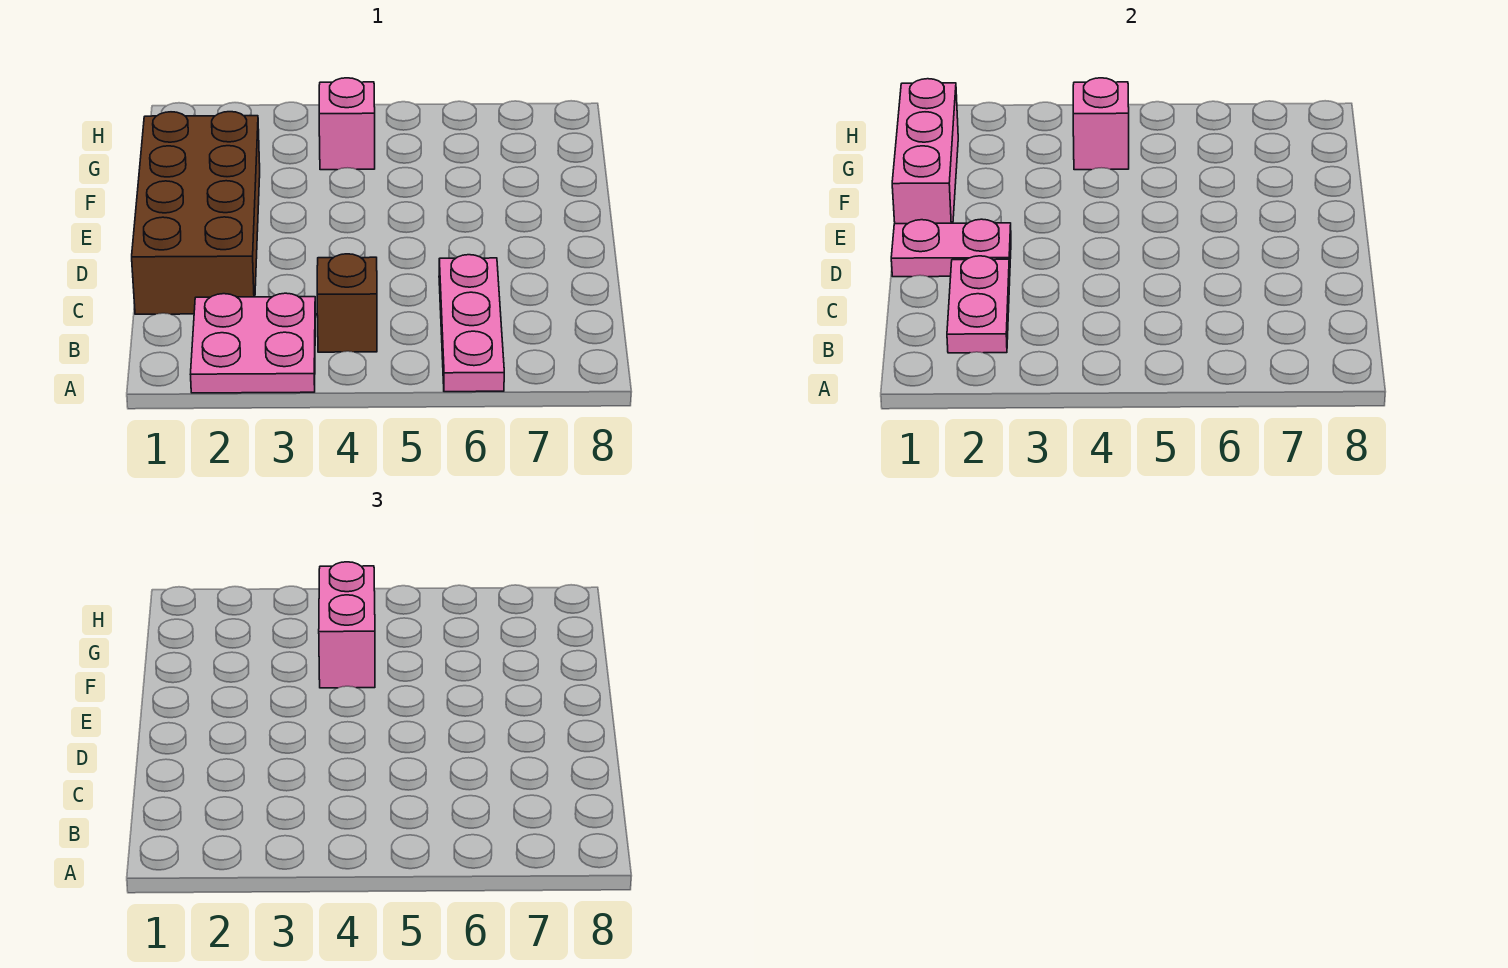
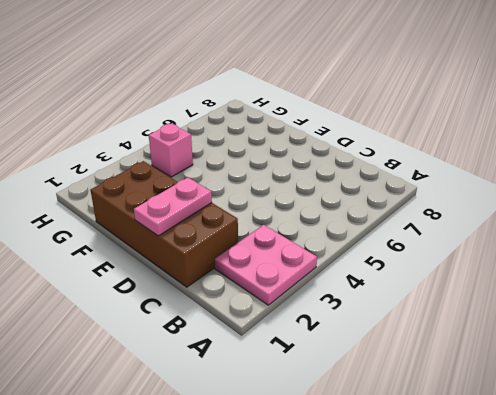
none -> pink 1x3 plate [439,255,504,392]
none -> brown 1x1 brick [317,254,377,352]

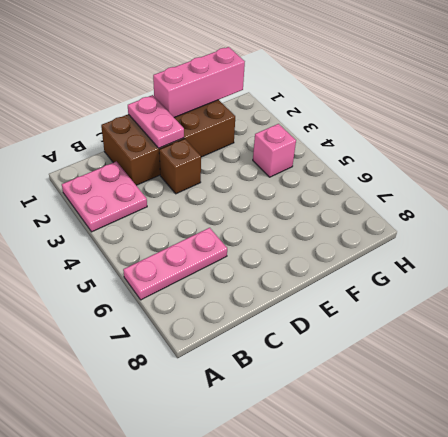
brown 1x1 brick [159,139,201,194] -> brown 1x1 brick moved to [317,254,377,352]
none -> pink 1x2 plate [947,256,1010,353]
none -> pink 1x1 brick [1073,78,1129,170]

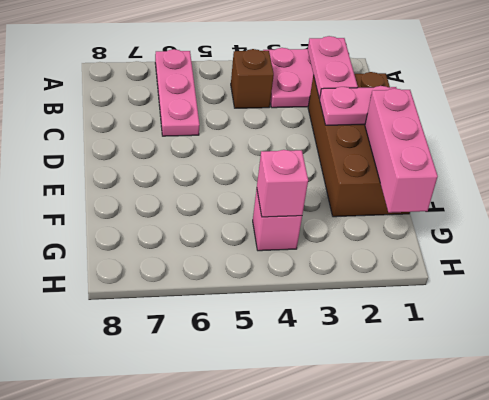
none -> pink 1x2 brick [319,562,375,688]

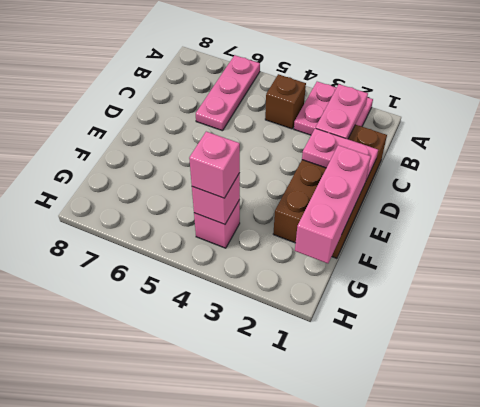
pink 1x1 brick [189,132,240,198] -> pink 1x2 brick [319,562,375,688]

